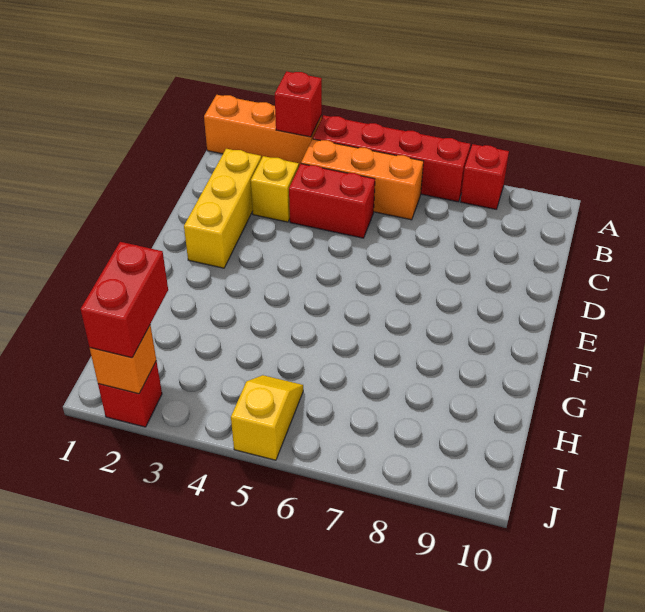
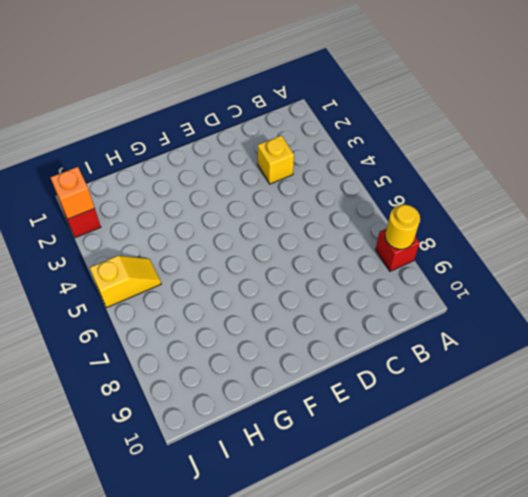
yellow 1x1 round brick [385,205,420,249] -> none
none -> orange 1x3 brick [204,95,322,166]
none -> red 1x4 brick [313,115,470,202]
none -> orange 1x3 brick [301,139,424,220]

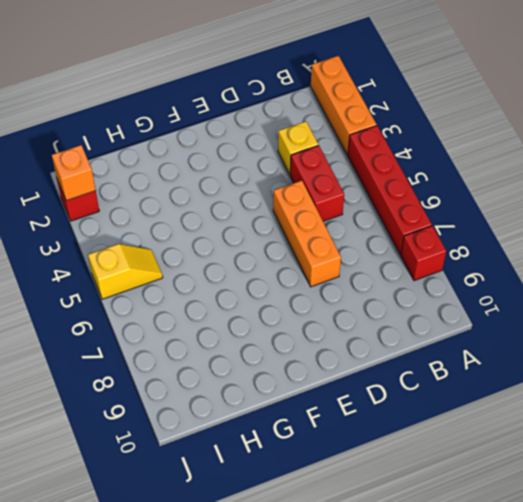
orange 1x3 brick [273,181,341,287] -> orange 1x3 brick moved to [301,139,424,220]
none -> yellow 1x3 brick [184,149,261,268]
none -> red 1x1 brick [275,71,322,137]
none -> red 1x2 brick [81,242,168,358]

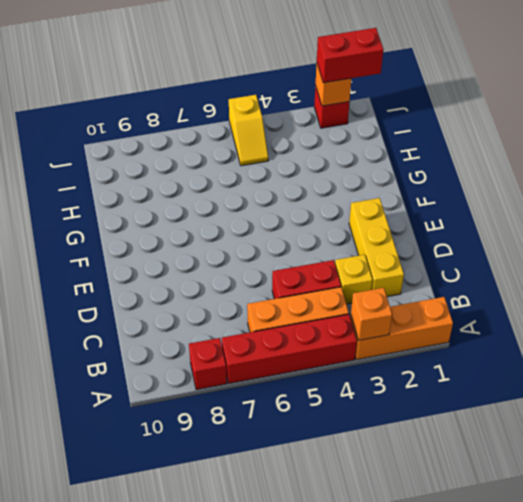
orange 1x1 brick [351,288,392,340] -> red 1x1 brick [275,71,322,137]
red 1x2 brick [317,28,383,83] -> red 1x2 brick turned to [81,242,168,358]

